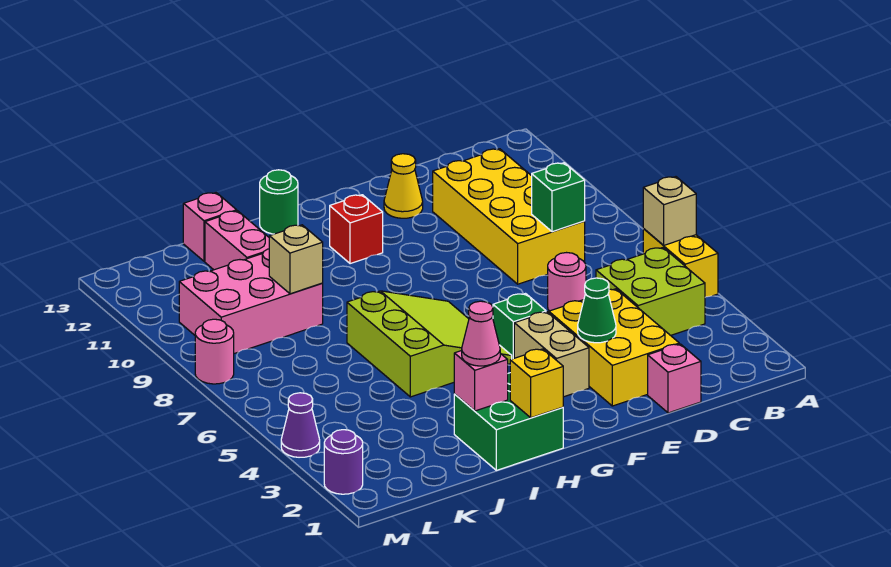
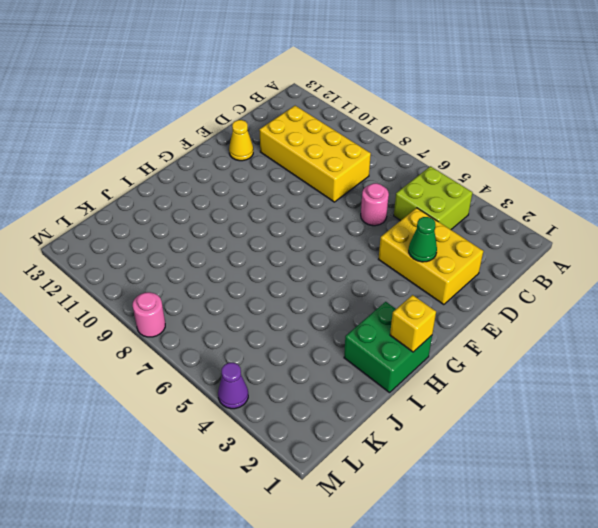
none -> yellow 1x2 brick [643,229,718,297]
none -> pink 1x1 brick [648,344,701,413]
none -> tan 1x2 brick [514,312,589,397]

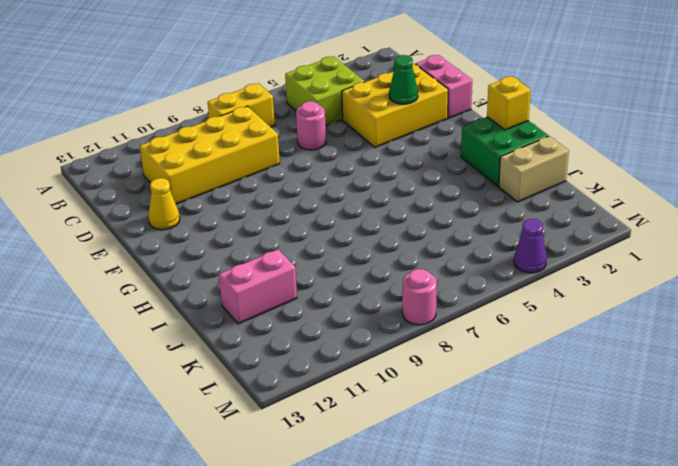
yellow 1x2 brick [208,83,275,127] -> yellow 1x2 brick moved to [643,229,718,297]
pink 1x2 brick [416,55,472,118] -> pink 1x1 brick [648,344,701,413]
tan 1x2 brick [499,136,569,202] -> tan 1x2 brick moved to [514,312,589,397]
none -> green 1x1 brick [493,294,546,359]
none -> lime 3x3 slope [347,291,512,397]
none -> red 1x1 brick [330,195,383,264]

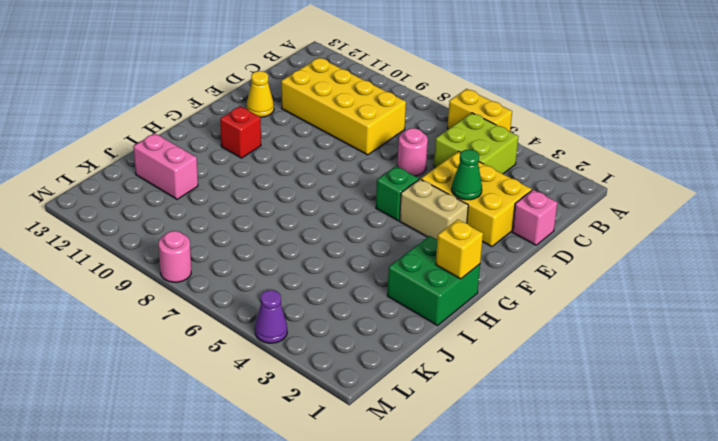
none -> lime 3x3 slope [347,291,512,397]
none -> green 1x1 round brick [260,170,298,234]
none -> pink 2x3 brick [179,249,323,354]

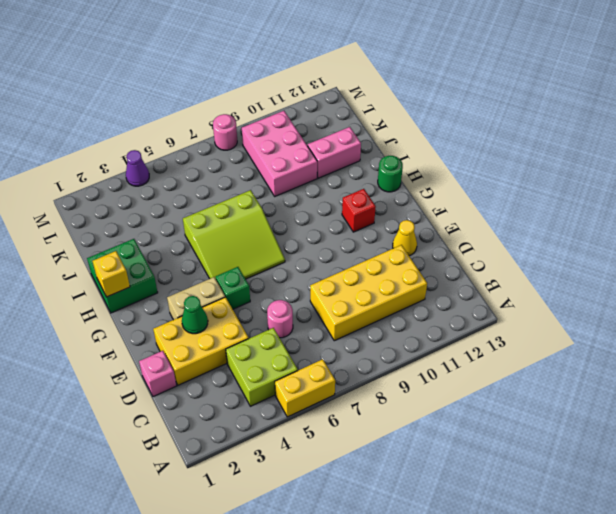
none -> pink 1x1 brick [183,193,237,261]
none -> purple 1x1 round brick [324,430,363,494]
none -> tan 1x1 brick [643,177,696,245]

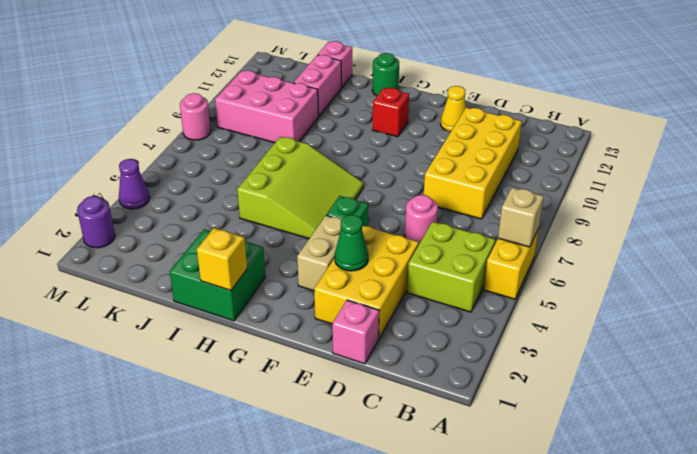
none -> green 1x1 brick [532,163,585,232]
none -> pink 1x1 brick [454,351,508,411]
none -> tan 1x1 brick [269,225,323,294]

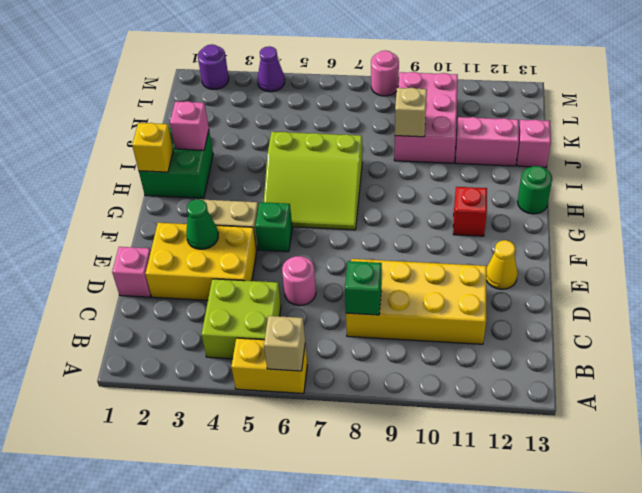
none -> pink 1x1 cone [462,301,500,366]

